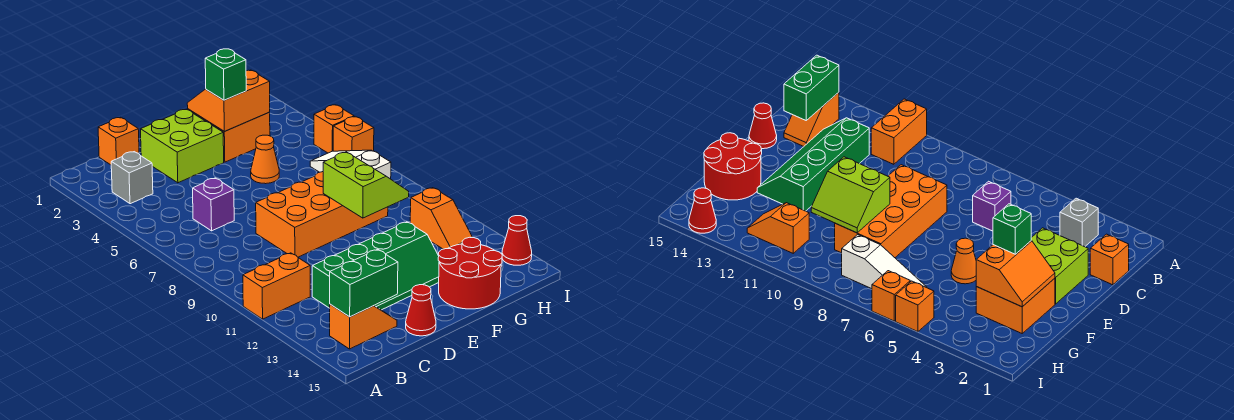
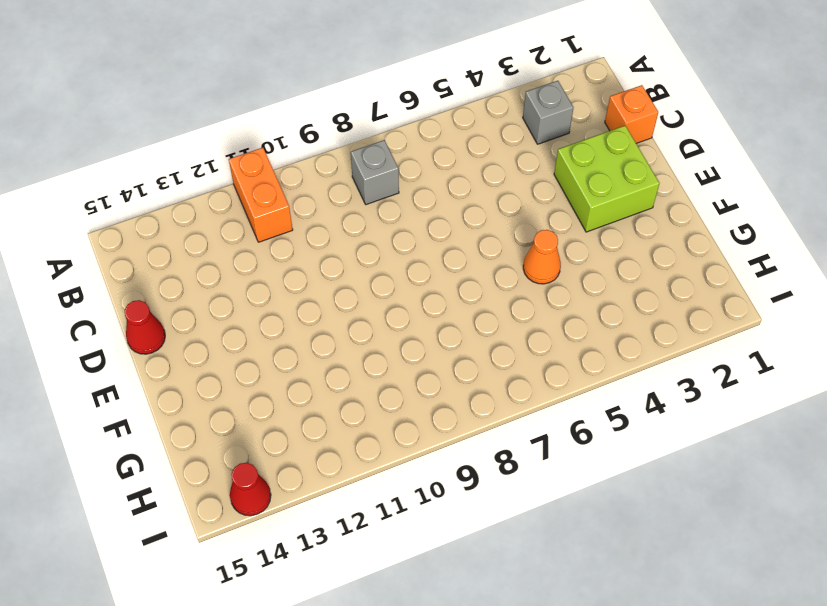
grey 1x1 brick [351,140,399,205] -> none
none -> orange 1x2 slope [330,304,397,349]
none -> purple 1x1 brick [193,178,234,231]
none -> green 2x4 slope [312,222,439,310]

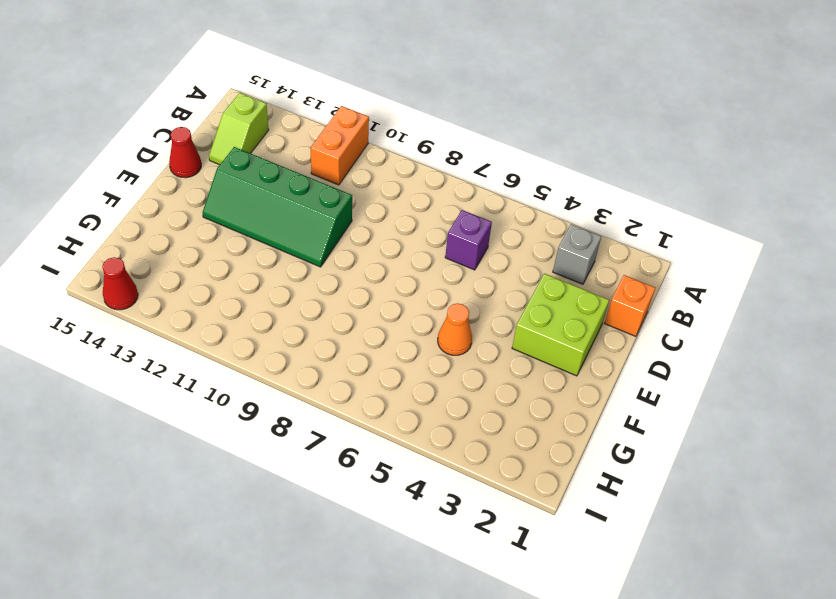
lime 1x2 slope [209,93,269,165] -> orange 1x2 slope [330,304,397,349]
green 2x4 slope [203,147,352,267] -> green 2x4 slope turned to [312,222,439,310]
none -> orange 2x4 brick [256,172,388,257]
none -> orange 2x2 brick [188,109,270,162]
none -> red 2x2 round brick [438,237,502,309]

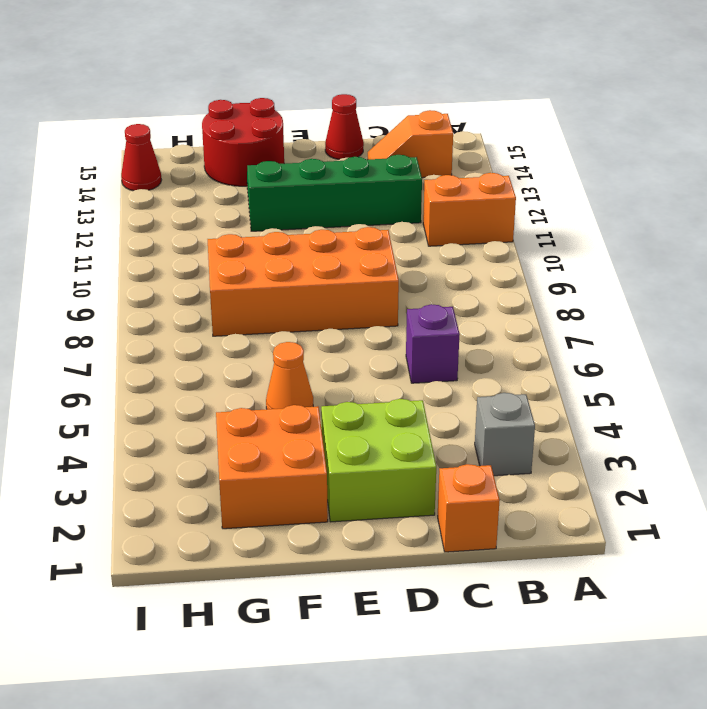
none -> white 1x3 slope [310,150,391,179]
none -> orange 1x2 slope [410,188,473,249]
none -> orange 1x1 brick [314,105,354,153]

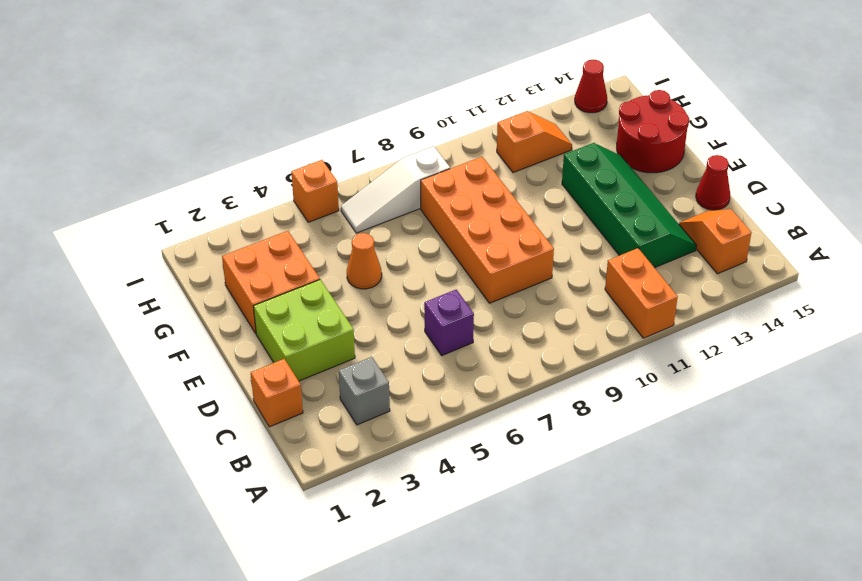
none -> orange 1x1 brick [333,117,374,151]
none -> green 1x2 brick [330,249,398,317]
none -> orange 2x2 slope [187,70,270,132]

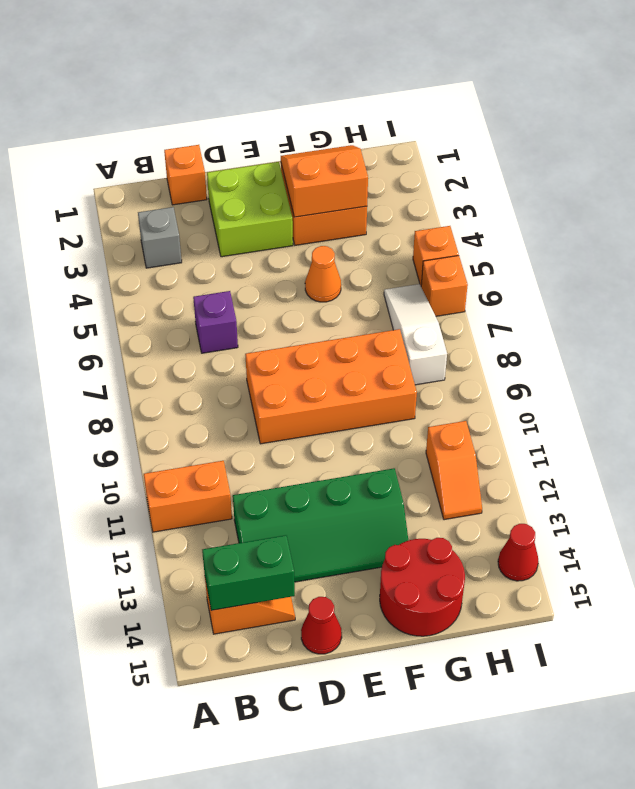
none -> lime 2x2 slope [323,152,409,218]
none -> green 1x1 brick [205,49,246,100]

